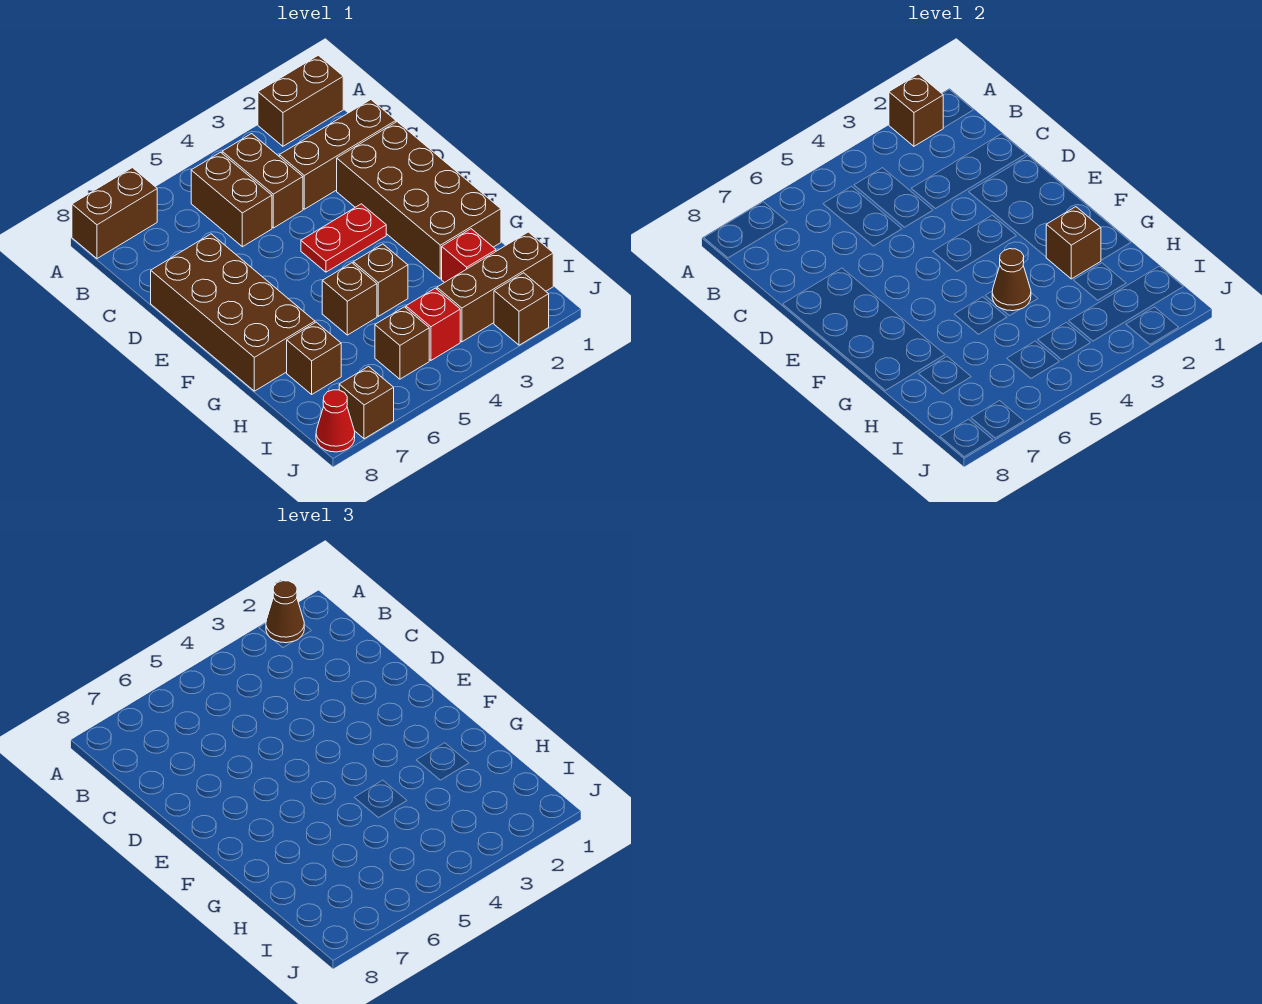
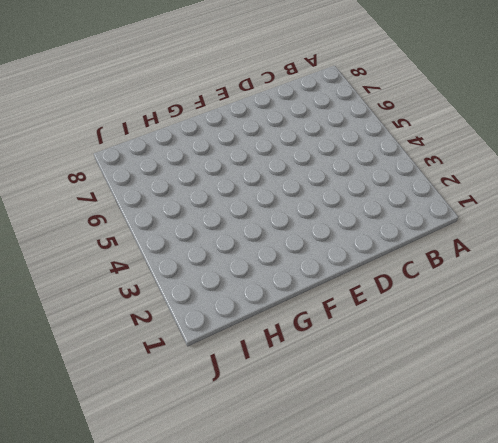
none -> brown 1x2 brick [258,55,343,146]
none -> brown 1x2 brick [72,168,157,259]
none -> brown 1x2 brick [222,134,303,228]

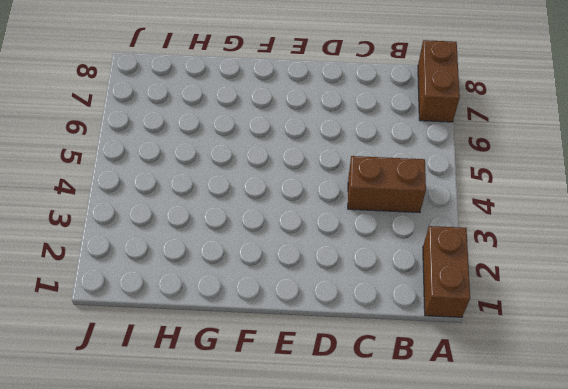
none -> brown 1x2 brick [191,152,272,247]
none -> brown 1x3 brick [279,100,396,209]
none -> brown 2x4 brick [337,122,501,279]

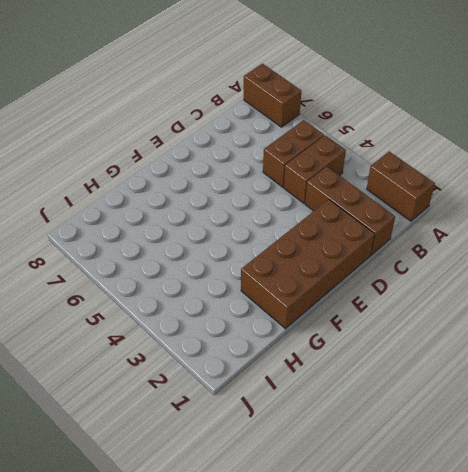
none -> brown 2x4 brick [151,234,315,391]
none -> red 1x2 plate [301,204,386,272]
none -> brown 1x1 brick [353,244,408,316]

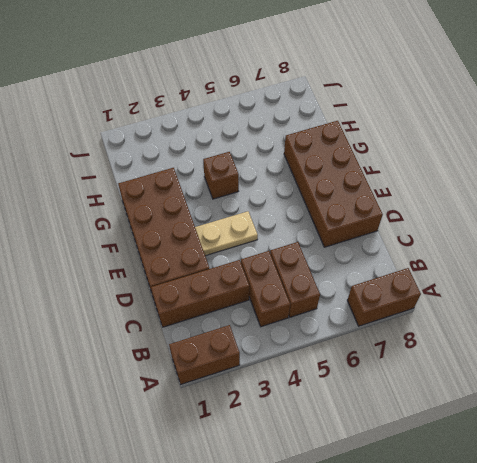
tan 1x2 plate [195,211,258,256] -> red 1x2 plate [301,204,386,272]
none -> brown 1x1 brick [322,263,377,335]
none -> red 1x1 brick [442,229,496,283]
none -> brown 1x1 brick [287,322,341,394]

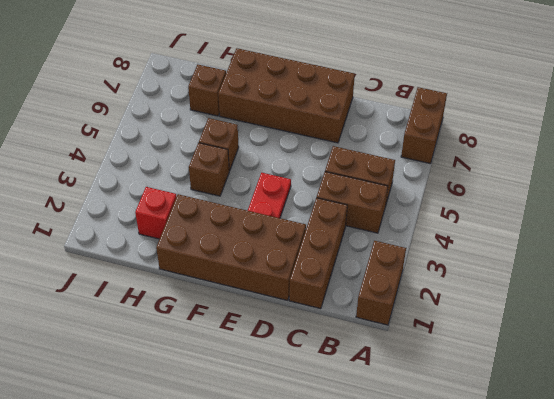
none -> brown 1x3 brick [437,232,553,342]
none -> red 1x1 brick [406,288,460,360]
none -> brown 1x1 brick [375,307,429,379]

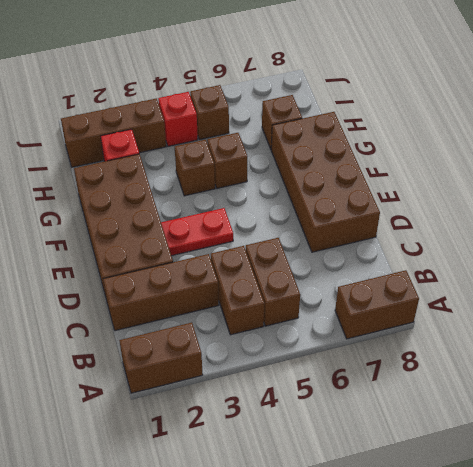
none -> brown 1x1 brick [494,273,549,345]
none -> brown 1x1 brick [339,366,394,439]
none -> red 1x1 cone [316,390,355,452]

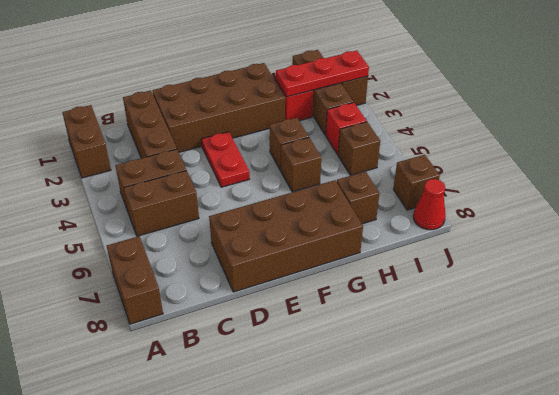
red 1x3 plate [276,51,369,97] -> none
none -> brown 1x1 brick [889,74,943,146]
none -> brown 1x1 brick [1046,207,1101,279]
none -> brown 1x1 cone [992,249,1031,311]

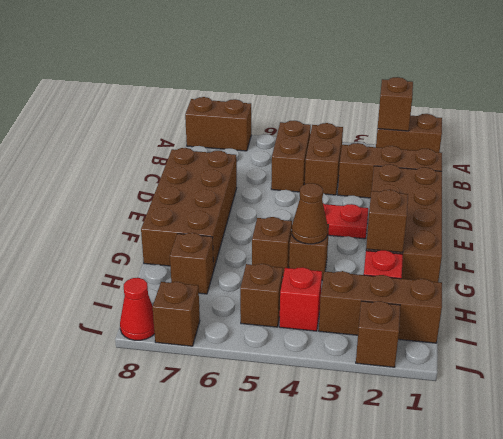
none -> brown 1x1 cone [266,581,304,643]

